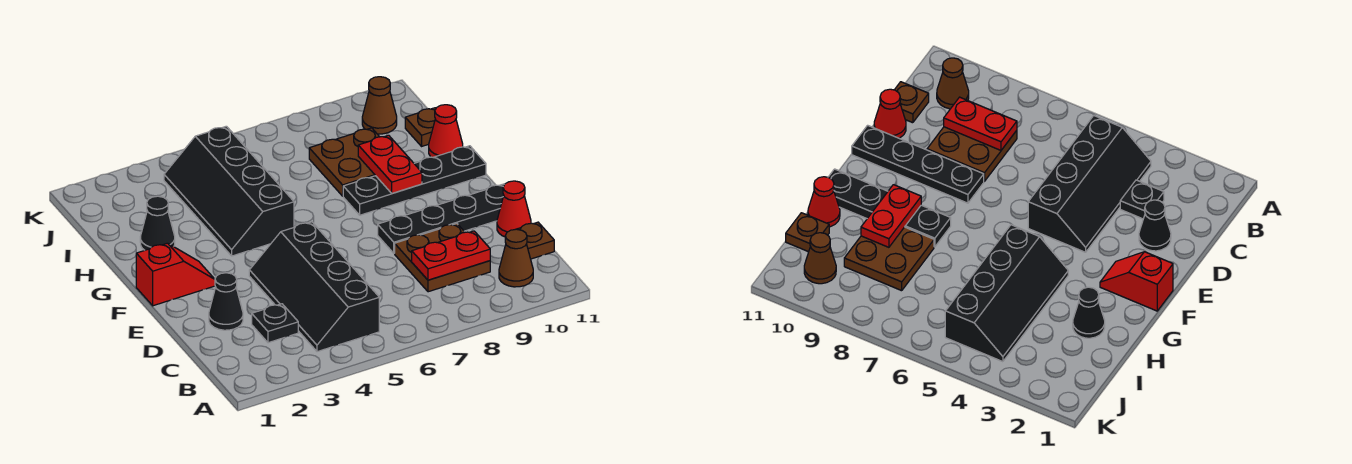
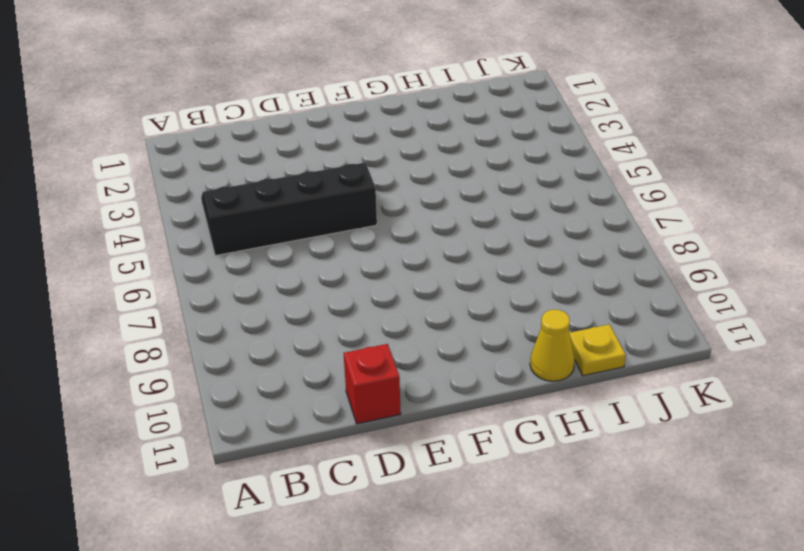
red 1x1 brick [344,344,401,424] -> red 1x1 cone [497,181,531,237]
yellow 1x1 cone [530,310,575,381] -> red 1x1 cone [429,105,463,157]
yellow 1x1 plate [569,324,626,376] -> brown 1x1 plate [405,108,436,146]
none -> brown 1x1 cone [499,229,533,287]
none -> black 1x1 plate [252,304,298,343]
none -> brown 2x2 plate [395,224,490,292]

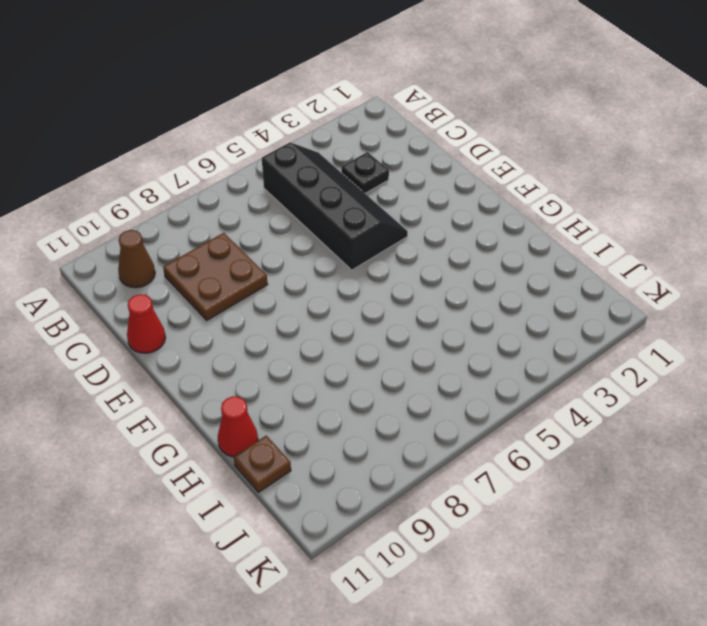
none -> brown 1x1 plate [517,222,554,259]
none -> black 1x1 cone [209,273,243,330]
none -> black 1x4 plate [378,184,505,253]

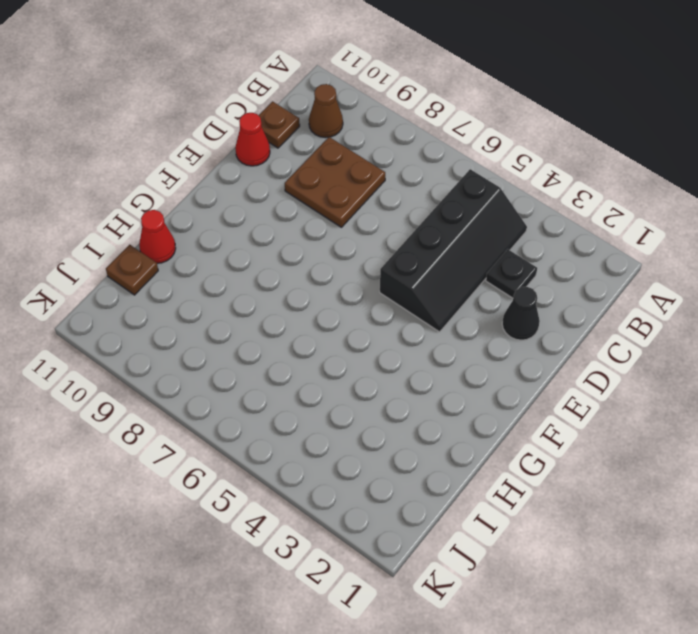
none -> black 1x4 plate [378,184,505,253]
none -> red 1x2 slope [136,243,215,306]
none -> black 2x4 slope [164,126,294,256]

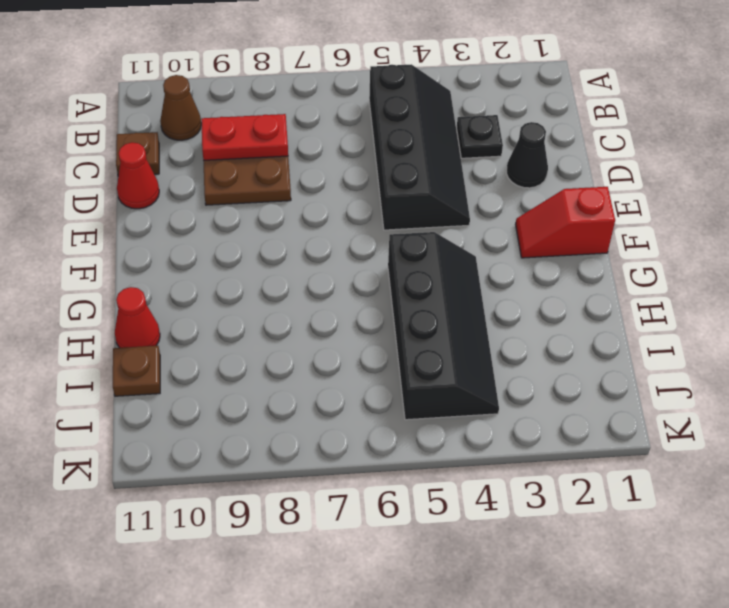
none -> black 1x4 plate [378,184,505,253]
none -> black 1x4 plate [343,146,486,215]
none -> black 1x1 cone [140,196,175,250]

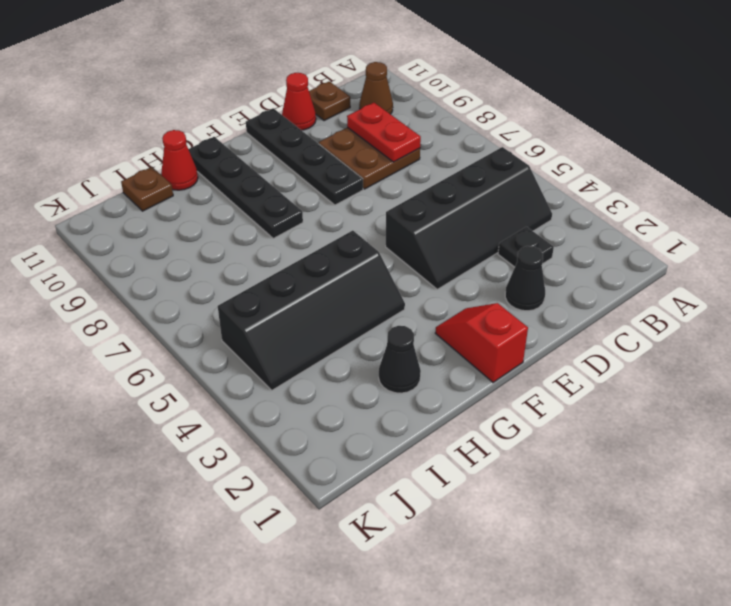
none -> brown 2x2 plate [309,128,379,196]
none -> brown 1x1 cone [362,77,397,134]
none -> red 1x2 plate [358,135,422,193]

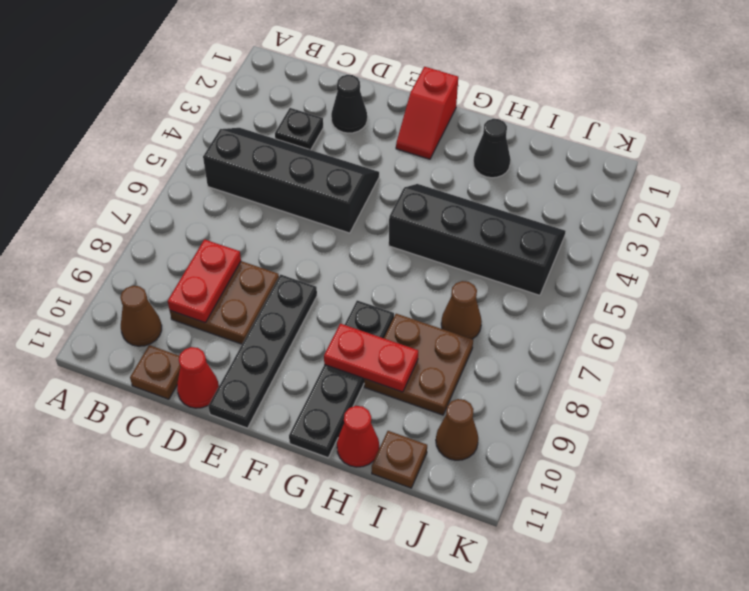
brown 1x1 cone [441,281,482,339] -> none

